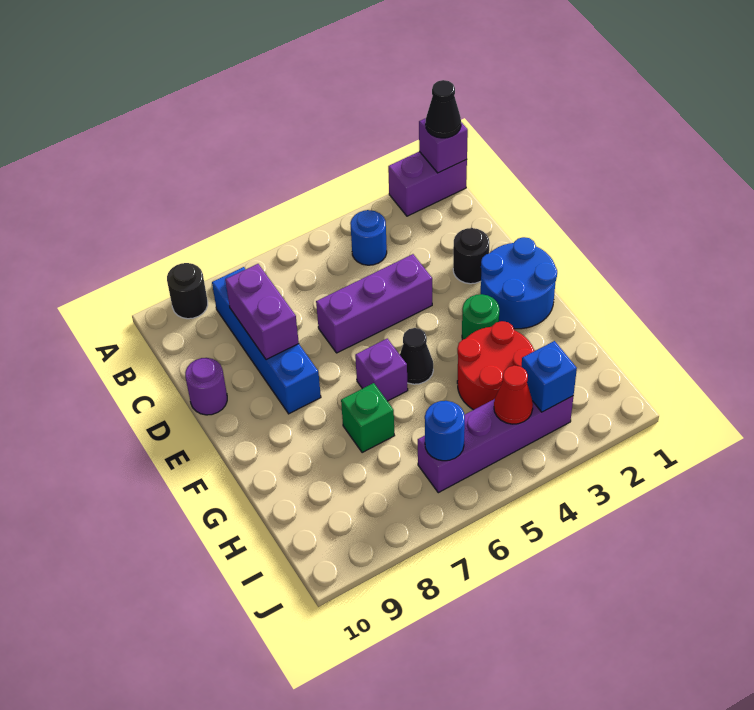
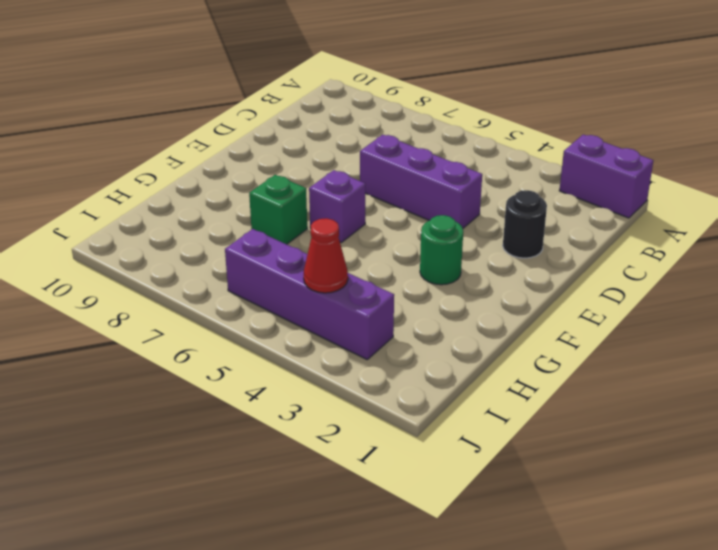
none -> black 1x1 round brick [167,263,208,319]
none -> blue 1x1 round brick [350,210,387,265]
none -> blue 1x4 brick [212,267,321,414]

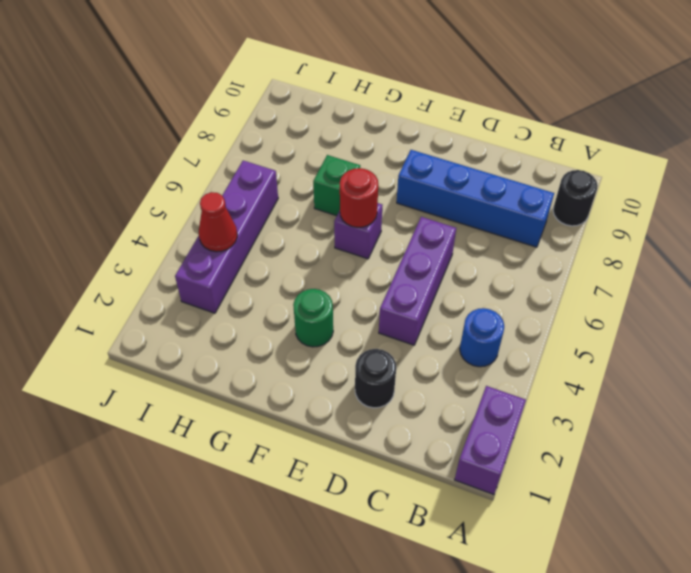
red 1x1 round brick [340,168,378,227] -> none
none -> purple 1x1 round brick [185,358,227,415]
none -> blue 2x2 round brick [481,237,557,329]
none -> black 1x1 cone [400,328,433,384]

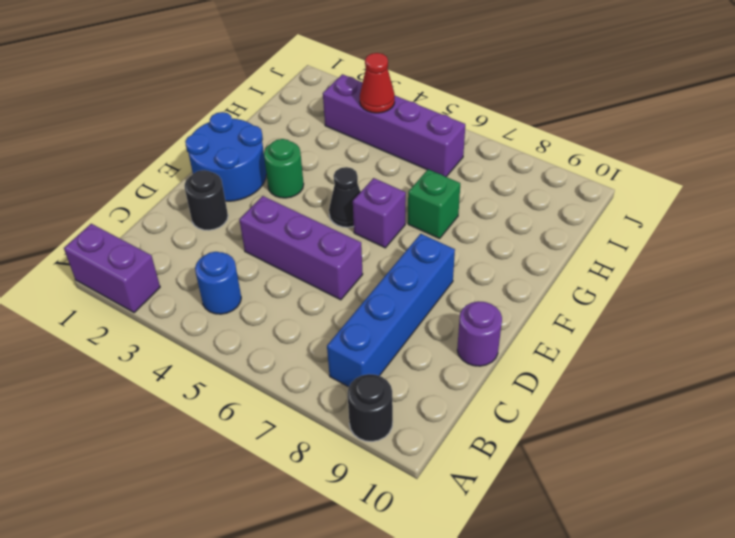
none -> red 2x2 round brick [457,321,534,410]
none -> purple 1x1 brick [419,119,468,173]
none -> purple 1x2 brick [225,264,299,360]

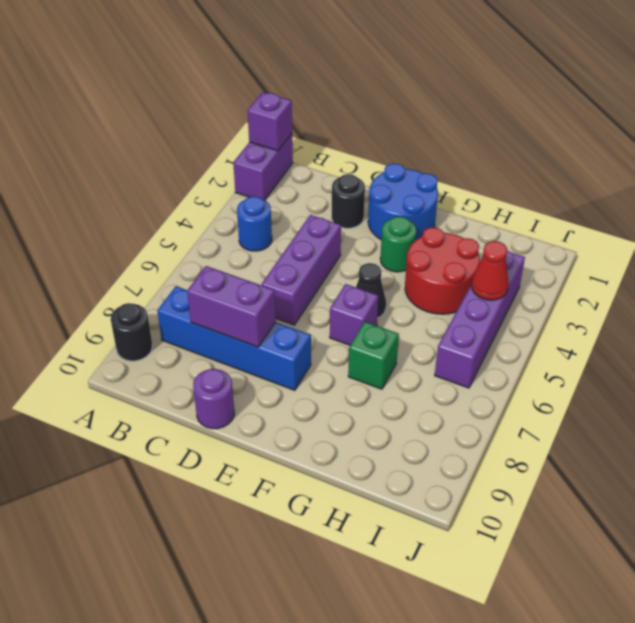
none -> blue 1x1 brick [522,341,577,412]
none -> blue 1x1 round brick [425,401,465,461]
none -> black 1x1 cone [426,80,461,138]

